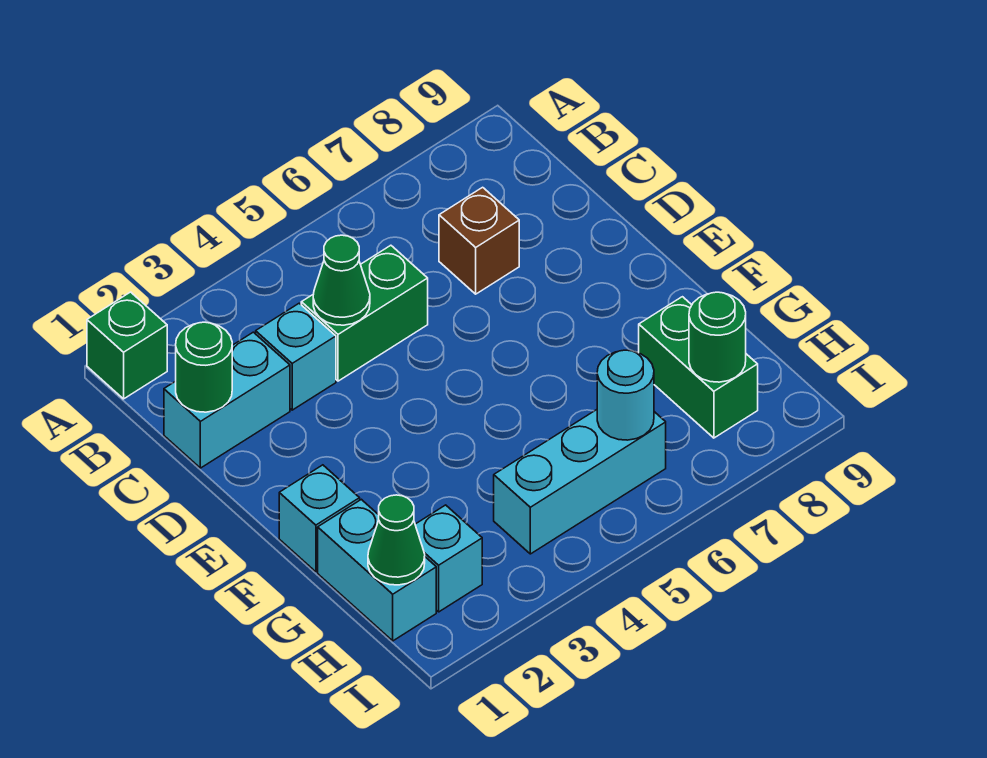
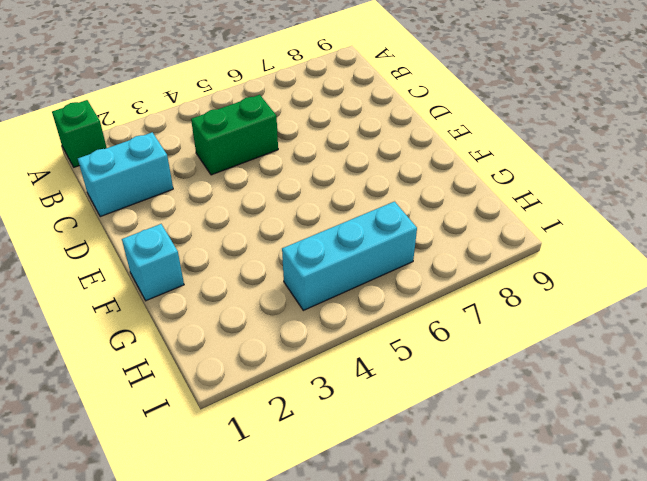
none -> cyan 1x1 brick [256,303,336,410]
none -> brown 1x1 brick [439,187,519,294]
none -> cyan 1x2 brick [318,499,436,641]

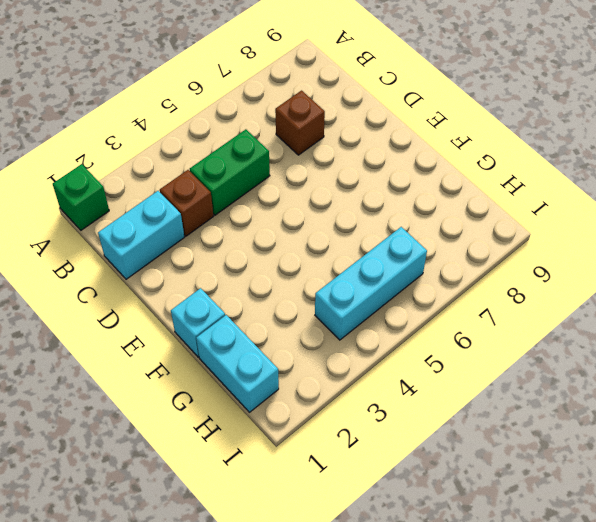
brown 1x1 brick [160,170,214,236] -> cyan 1x1 brick [256,303,336,410]
none -> green 1x2 brick [639,297,758,438]
none -> cyan 1x1 brick [415,505,482,612]
none -> green 1x1 round brick [176,322,232,412]

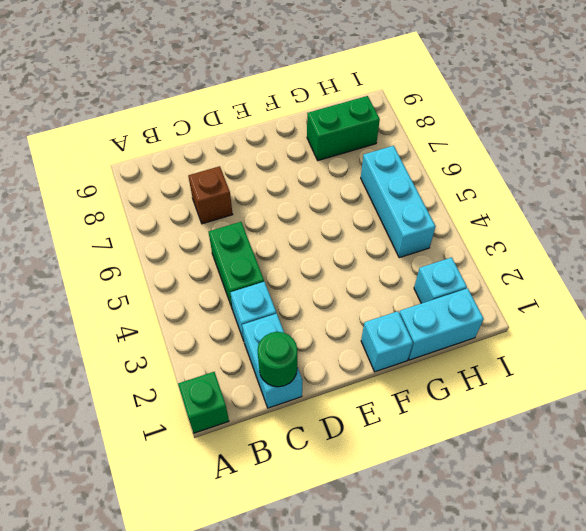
none -> green 1x1 cone [313,235,370,325]
none -> green 1x1 cone [368,495,425,585]
none -> cyan 1x1 round brick [597,350,654,440]

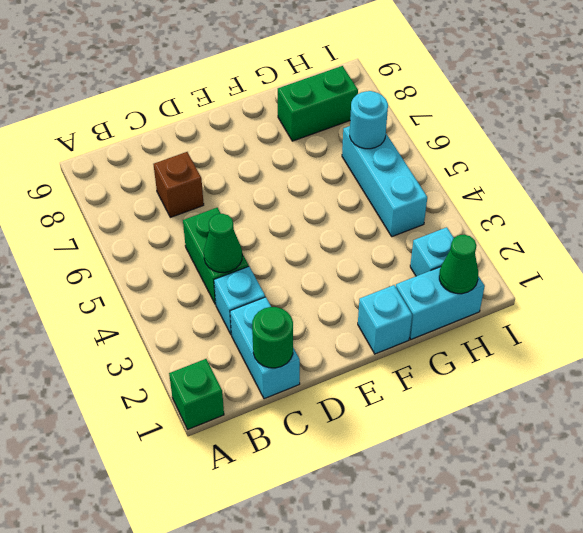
none -> green 1x1 round brick [689,292,746,382]

